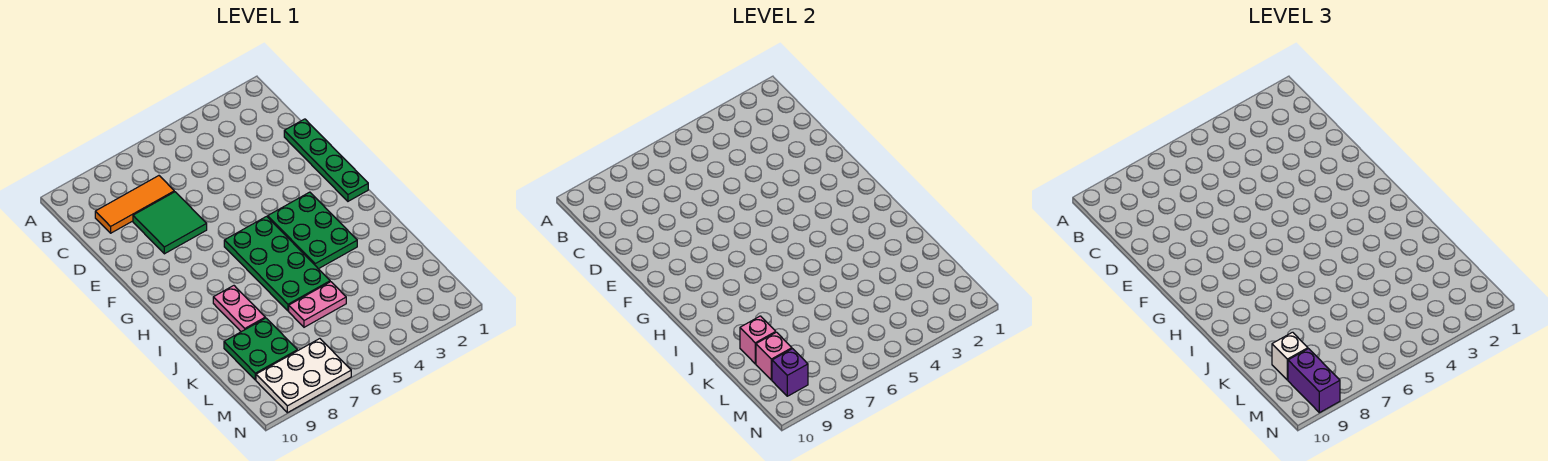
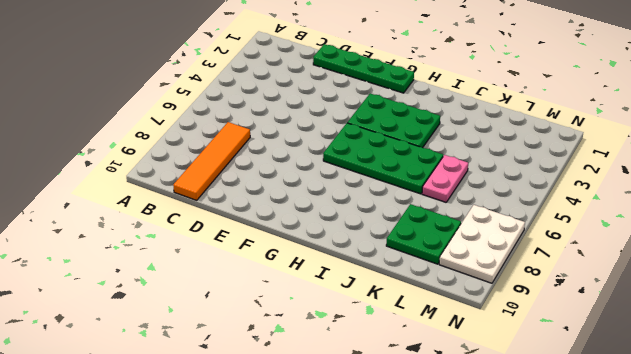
orange 1x4 tile [173,122,250,200] -> orange 1x3 tile [95,176,174,233]
none -> green 2x2 tile [133,192,207,254]
none -> pink 1x2 plate [213,286,265,332]
none -> pink 1x1 brick [740,316,776,364]

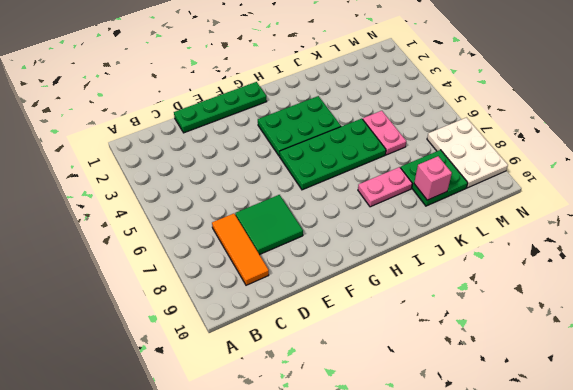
none -> pink 1x1 brick [756,332,792,380]
none -> purple 1x1 brick [772,349,808,396]
none -> white 1x1 brick [1272,332,1308,380]

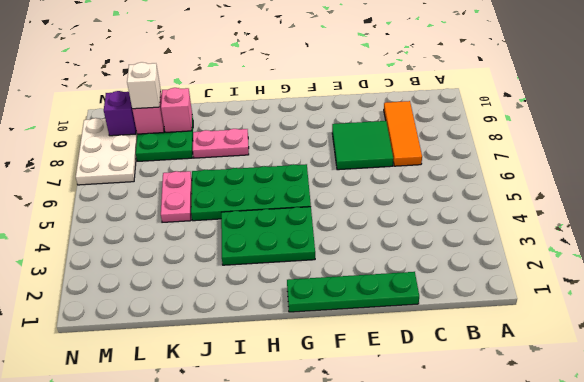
none -> purple 1x2 brick [1288,349,1340,413]

